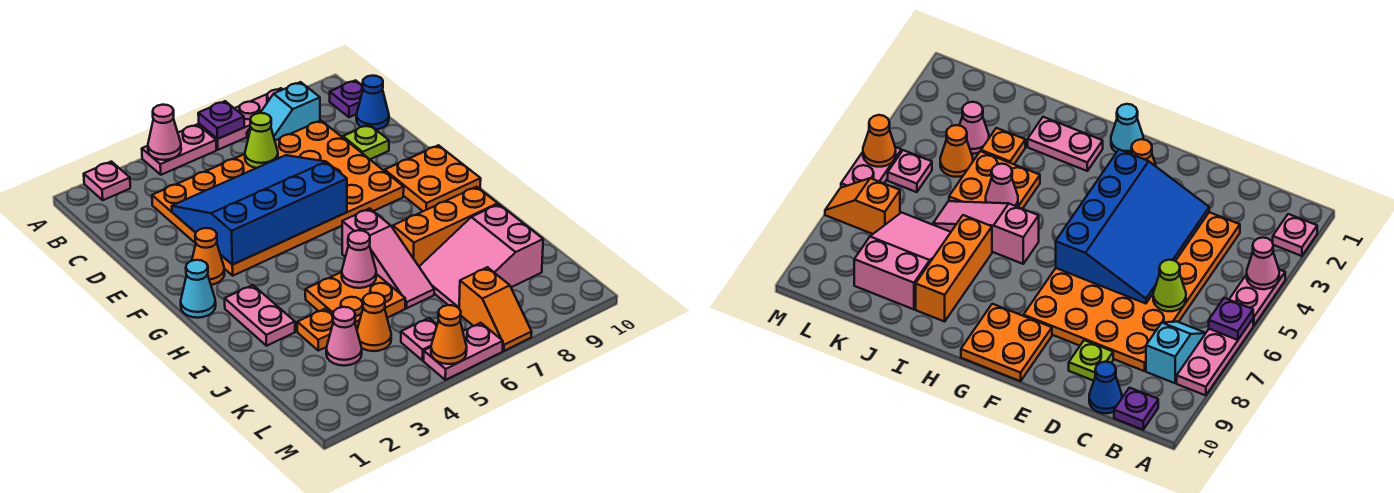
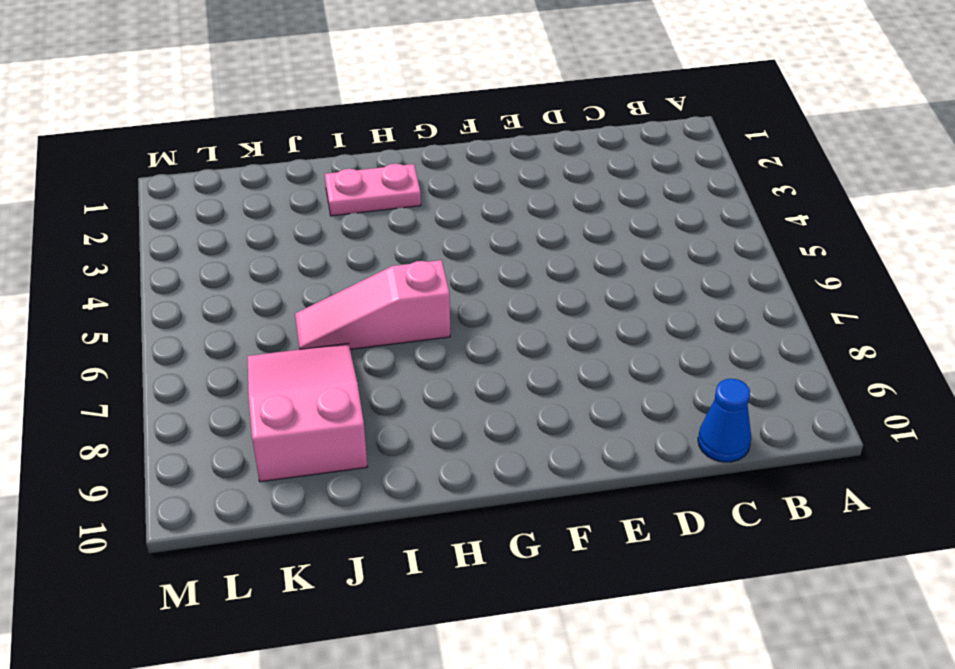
none -> pink 1x1 plate [84,162,130,200]
none -> pink 1x2 plate [142,124,216,175]
none -> pink 1x3 plate [199,88,283,150]

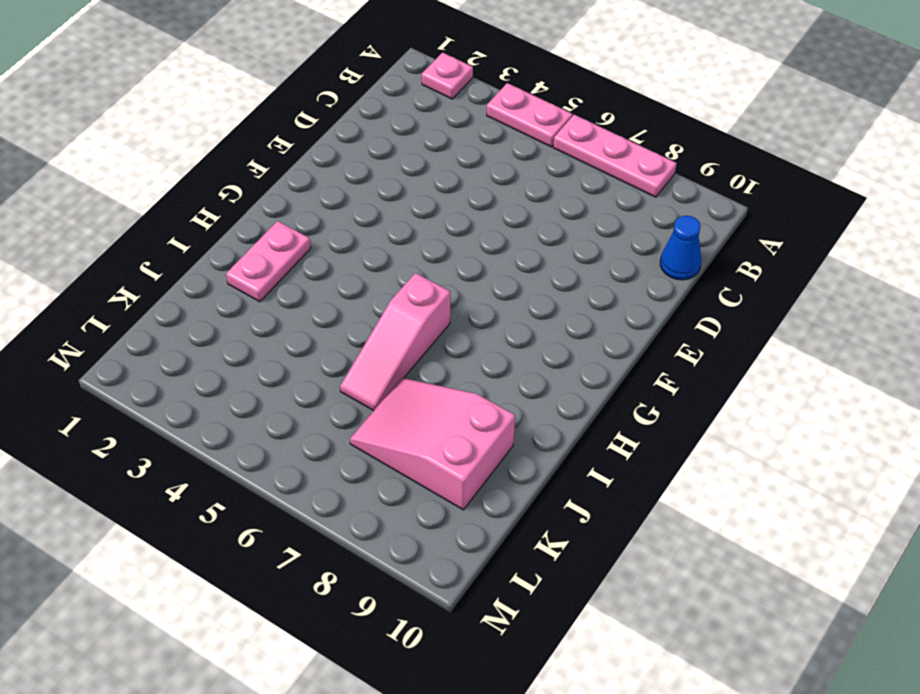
none -> cyan 1x2 slope [247,82,320,140]
none -> purple 1x1 plate [330,80,363,117]
none -> orange 4x6 plate [152,120,404,276]

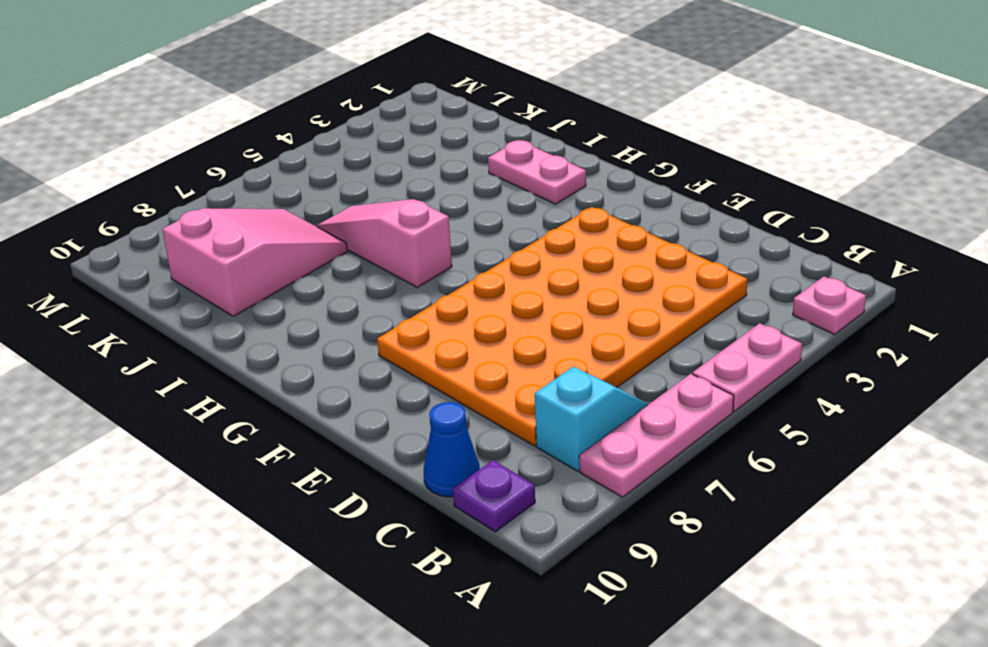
none -> lime 1x1 plate [343,125,389,159]
none -> orange 1x1 cone [192,228,224,285]
none -> orange 2x2 plate [385,145,481,211]

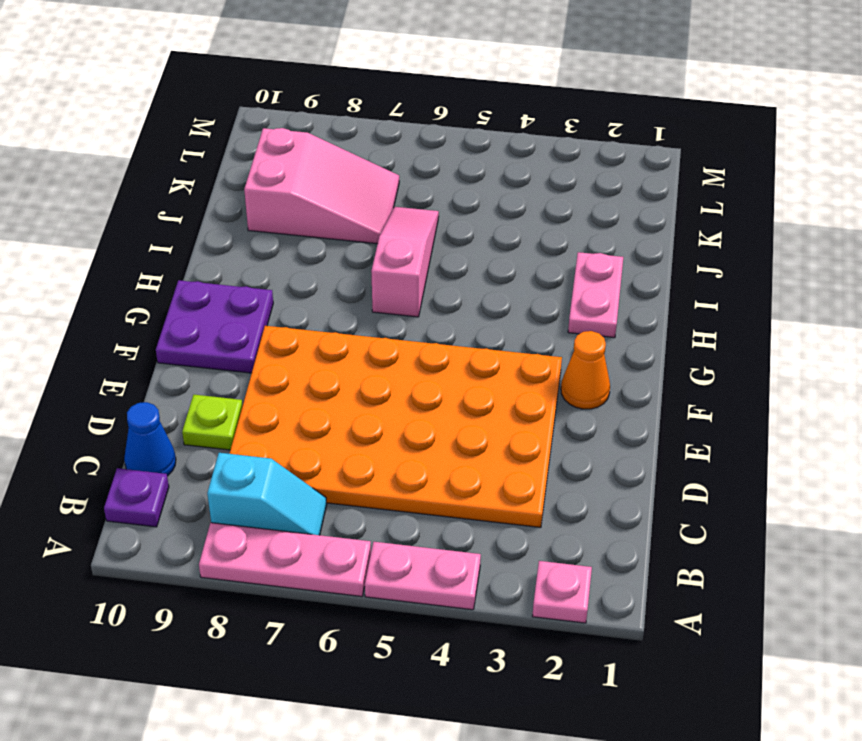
purple 2x2 plate [156,280,273,373] -> orange 2x2 plate [385,145,481,211]
none -> cyan 1x1 cone [181,260,216,318]
none -> orange 2x2 plate [305,272,405,329]
none -> orange 1x3 brick [393,187,498,266]

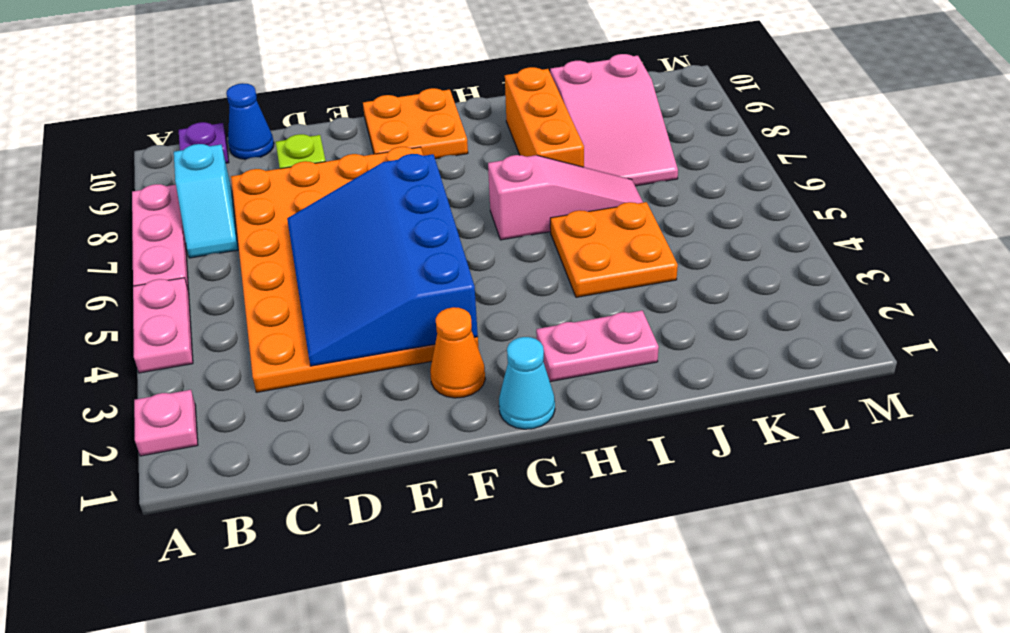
none -> orange 1x1 plate [297,308,333,351]
none -> pink 1x1 cone [326,307,362,366]
none -> orange 1x1 cone [357,293,391,351]

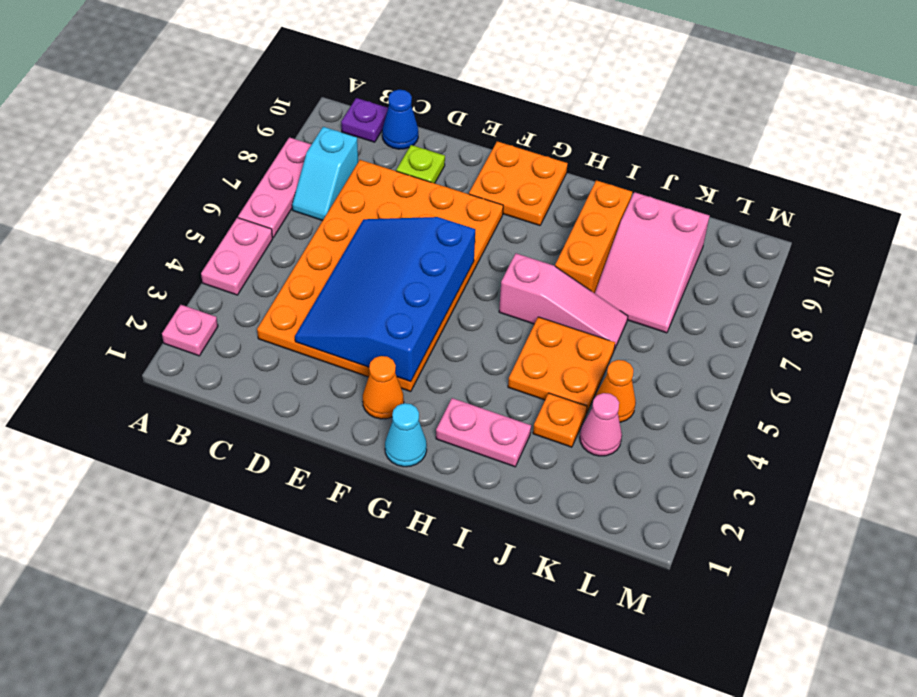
none -> pink 1x1 plate [401,318,437,360]
none -> orange 1x2 slope [459,267,532,351]
none -> pink 1x2 plate [424,323,503,380]

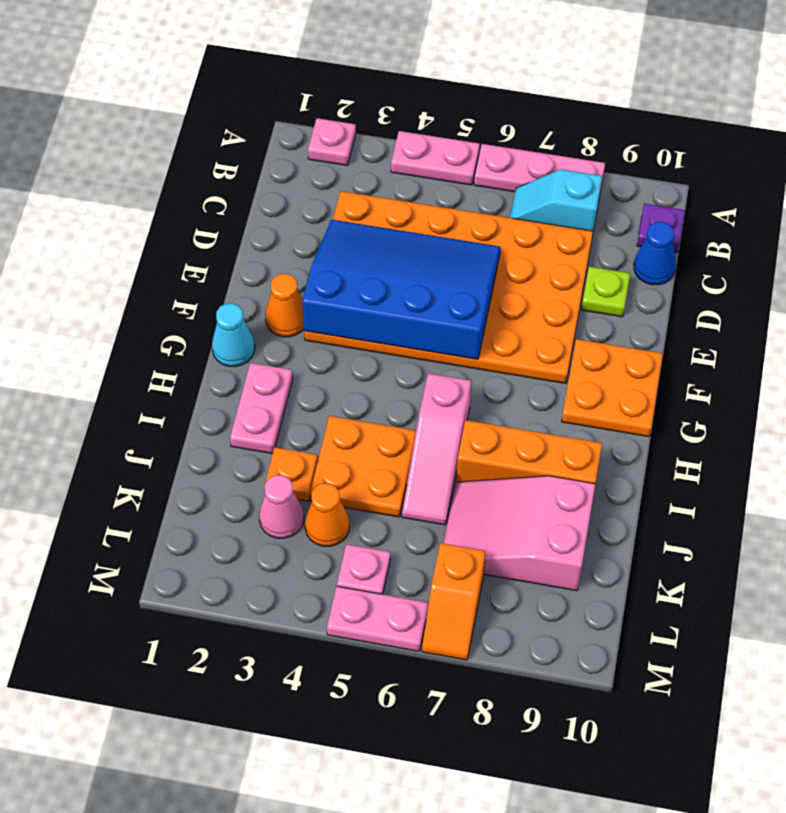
none -> pink 1x1 cone [148,105,181,160]
none -> purple 1x1 plate [198,101,244,139]
none -> lime 1x1 cone [245,113,278,168]

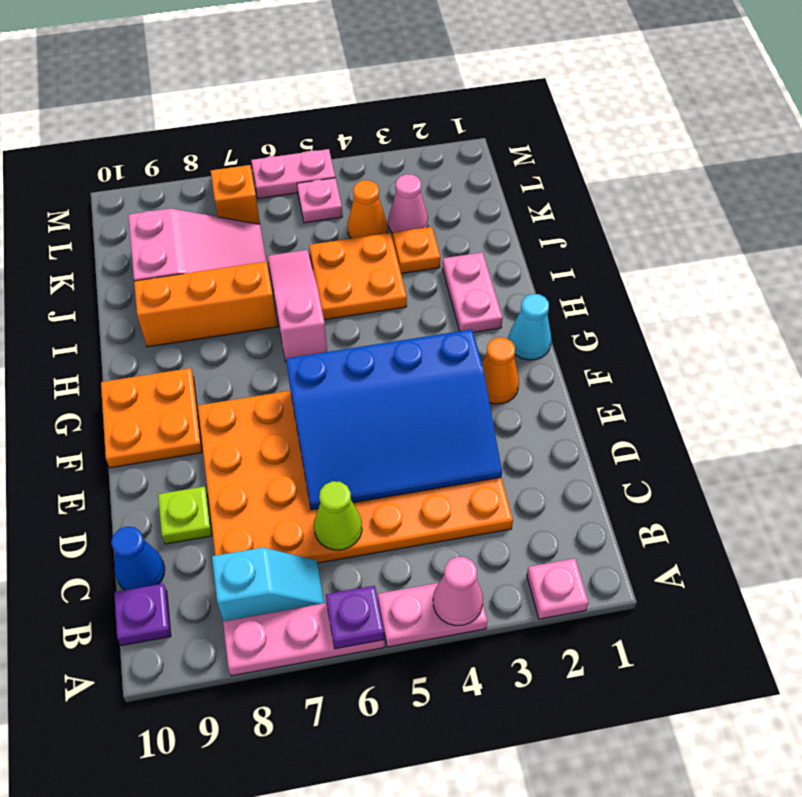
none -> pink 1x1 cone [342,230,376,288]
none -> orange 1x1 cone [431,305,467,364]

